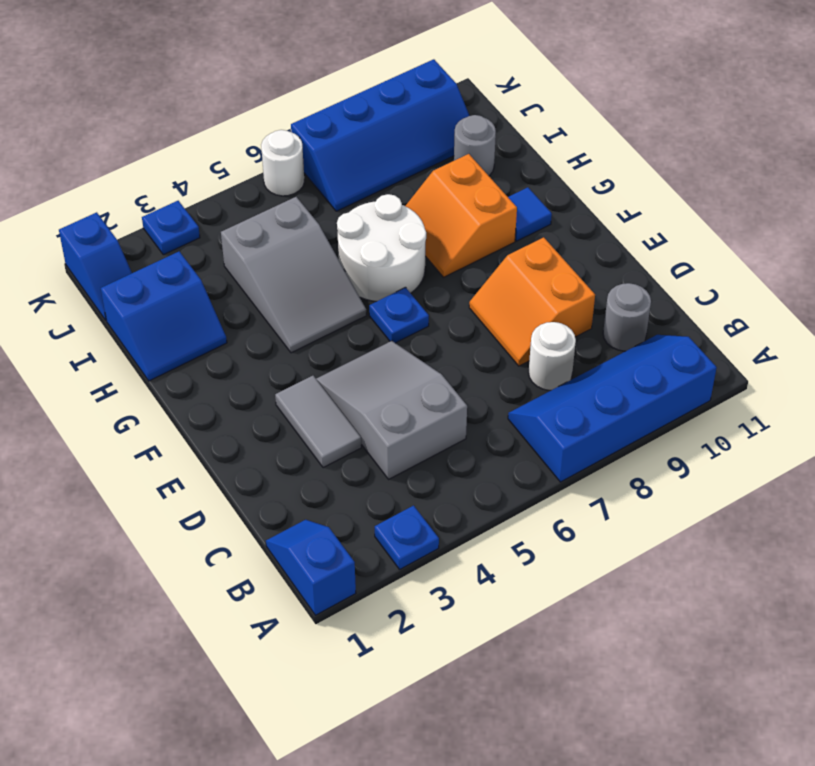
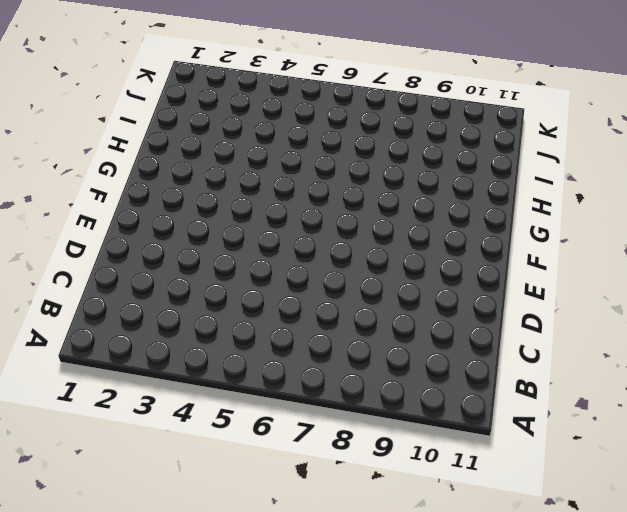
none -> blue 1x2 slope [266,520,356,615]
none -> blue 1x1 plate [375,506,439,569]
none -> blue 2x4 slope [508,335,717,482]

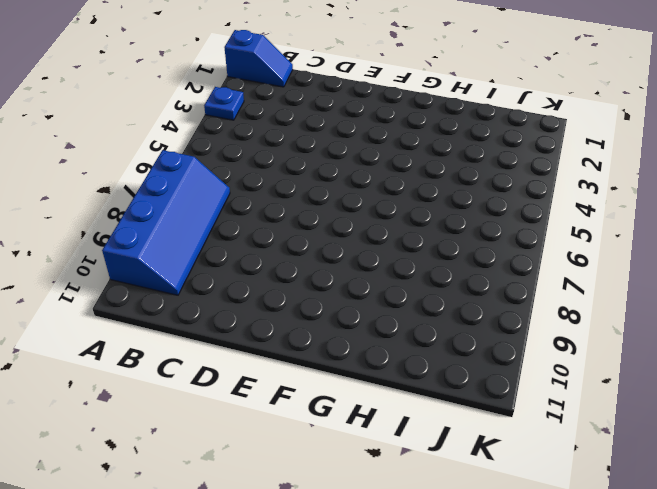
none -> grey 2x3 slope [316,341,467,479]
none -> white 1x1 round brick [529,322,576,390]
none -> grey 1x1 round brick [603,283,651,351]

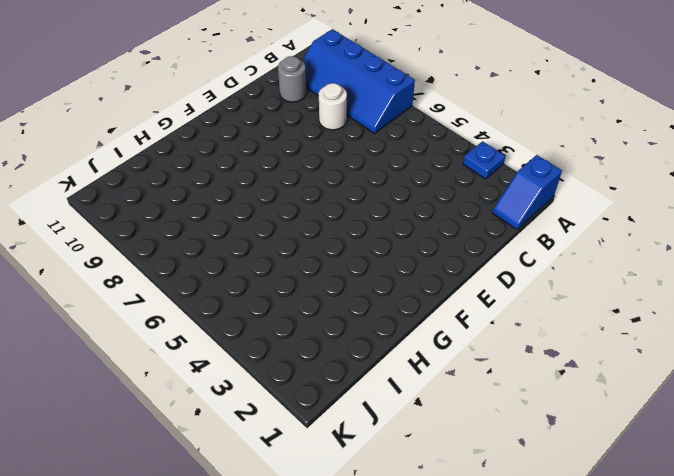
none -> grey 2x3 slope [316,341,467,479]
none -> grey 1x2 tile [275,376,361,468]
none -> orange 2x2 slope [469,237,595,366]

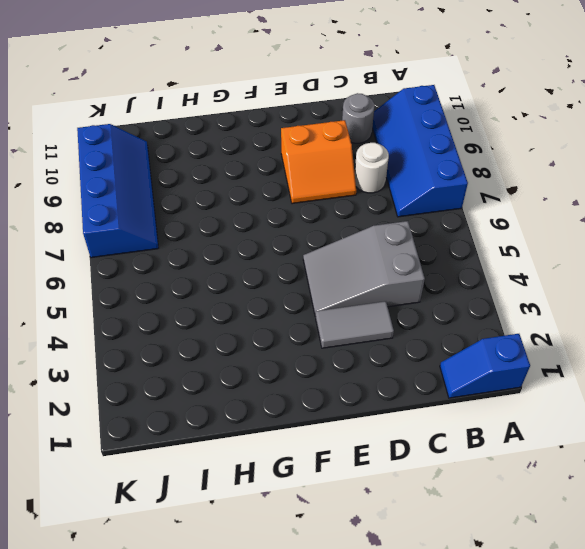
none -> blue 1x1 plate [375,506,439,569]
none -> blue 1x1 plate [369,287,429,343]
none -> grey 2x3 slope [221,197,367,353]

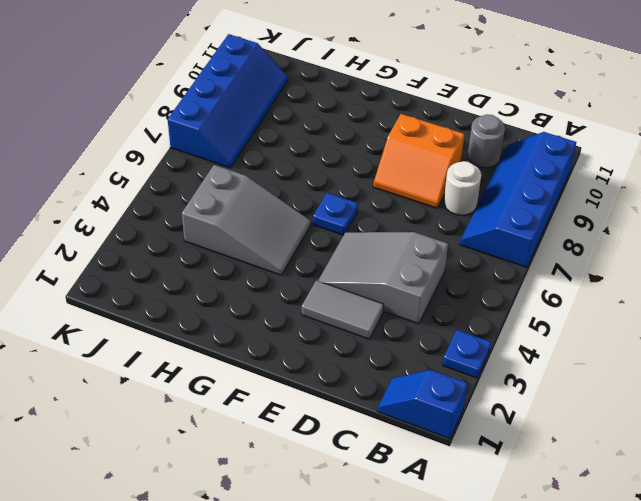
none -> white 2x2 round brick [337,194,426,301]
none -> orange 2x2 slope [406,154,517,277]
none -> blue 1x1 tile [508,187,552,241]

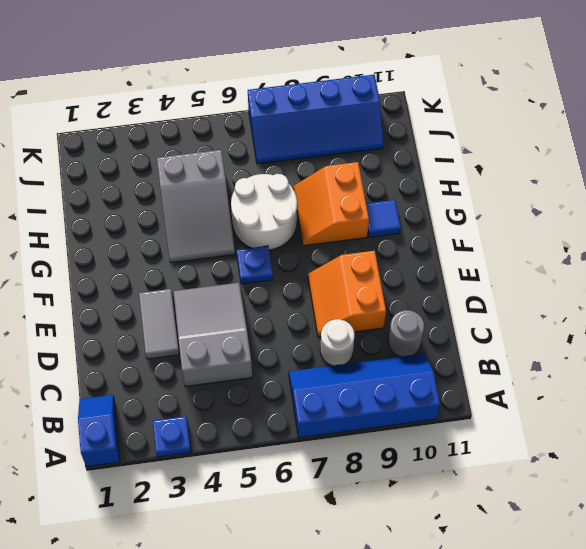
none -> blue 2x2 slope [101,251,227,381]
none -> grey 1x1 round brick [454,115,496,176]
none -> blue 1x2 slope [59,212,132,320]

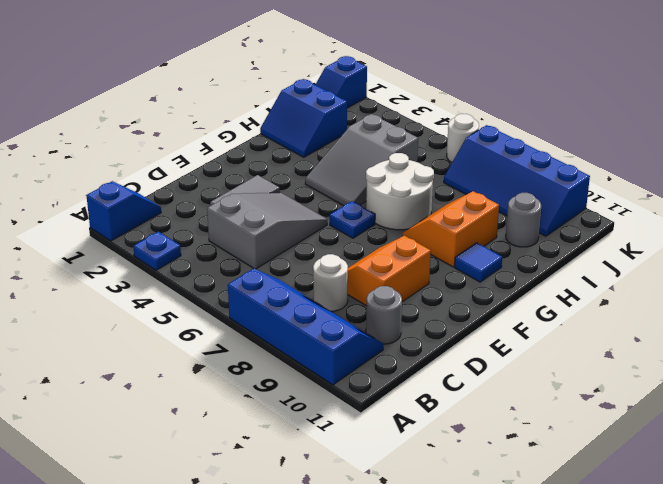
none -> blue 1x1 plate [142,201,200,255]

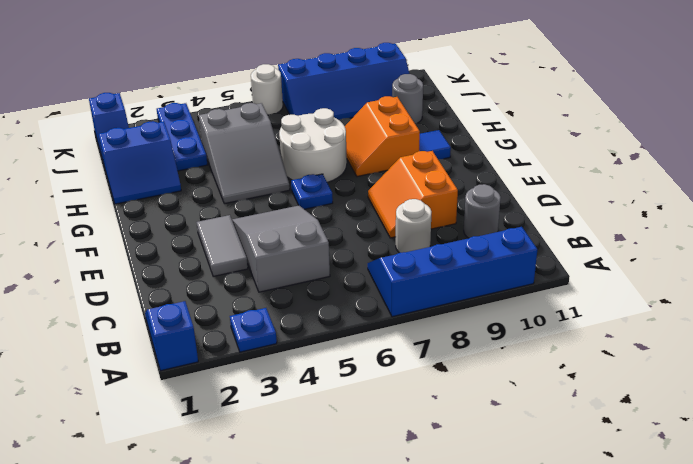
blue 1x3 plate [157,103,207,171] -> blue 1x1 plate [142,201,200,255]

